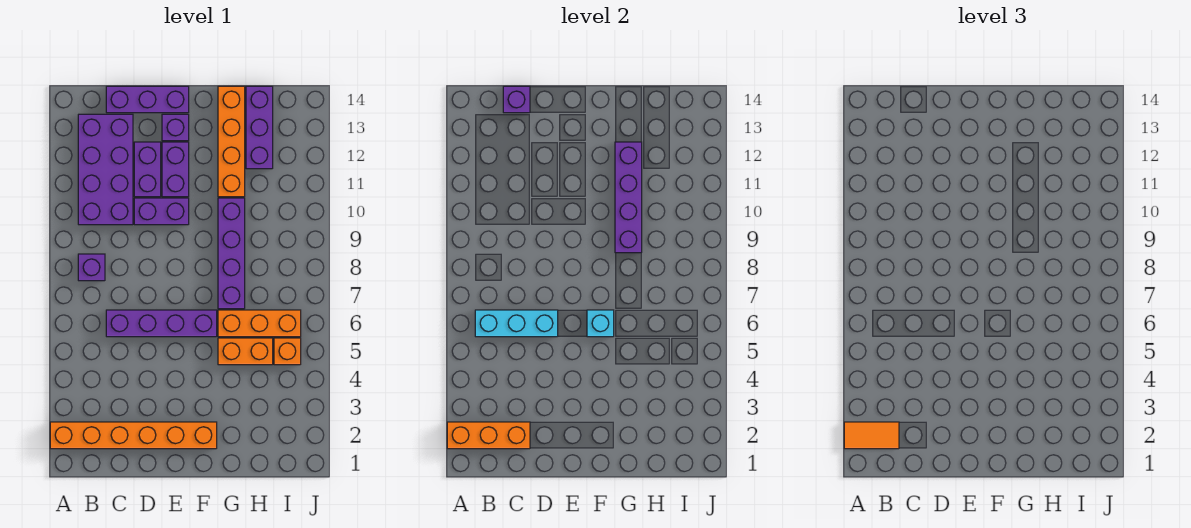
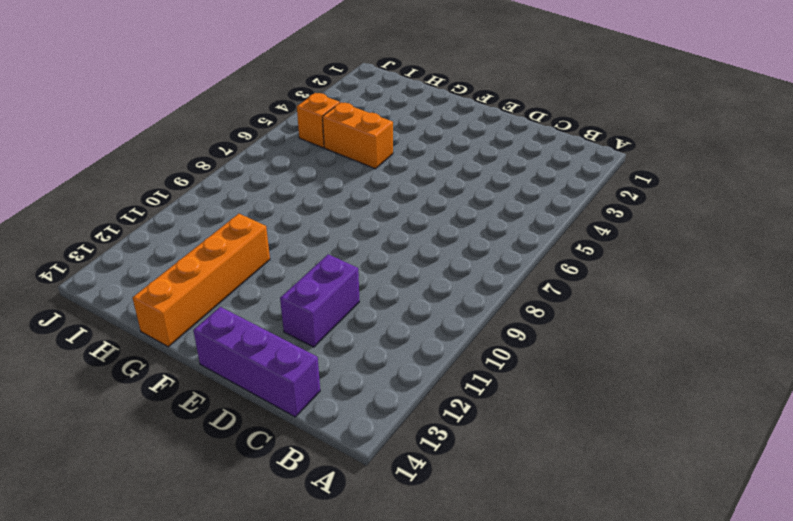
none -> orange 1x6 brick [50,422,217,449]
none -> purple 1x1 brick [78,254,105,281]
none -> purple 2x4 brick [78,114,133,225]

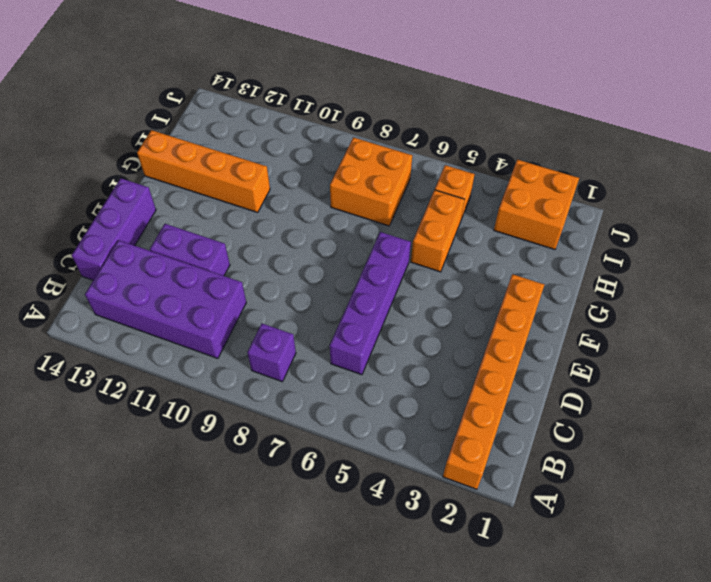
orange 2x2 brick [330,137,412,226] -> none
orange 2x2 brick [494,160,579,250] -> none
none -> purple 1x2 brick [134,198,189,225]
none -> purple 1x2 brick [162,142,189,197]
none -> purple 1x1 brick [162,114,189,141]

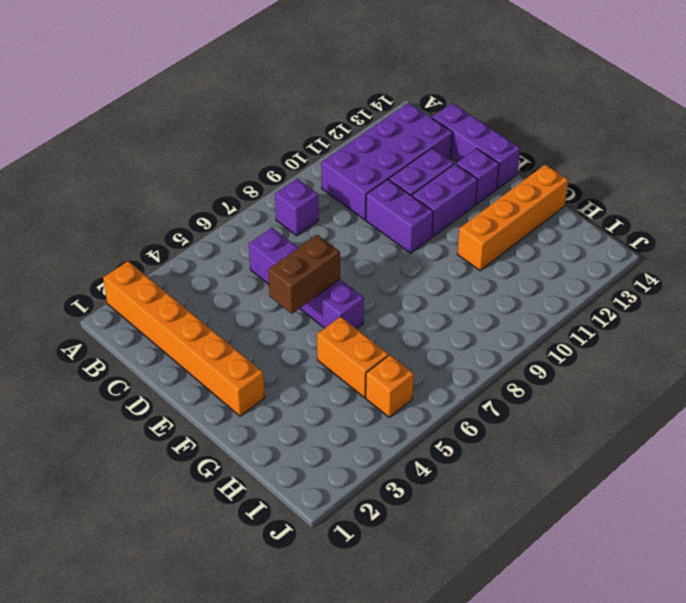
brown 1x2 brick [268,235,340,314] -> none
none -> orange 1x3 brick [218,310,301,337]
none -> purple 1x4 brick [218,198,245,309]
none -> purple 1x3 brick [246,86,273,169]

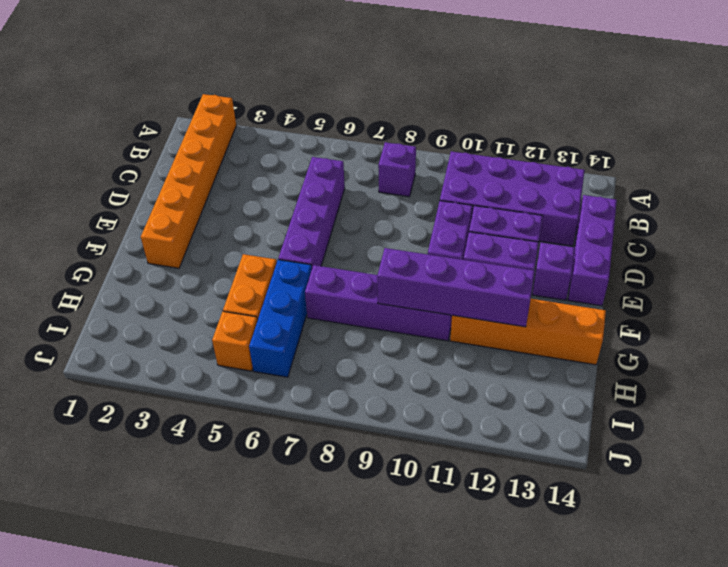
blue 1x3 brick [249,260,312,377] -> orange 1x3 brick [218,310,301,337]
none -> purple 1x3 brick [246,86,273,169]
none -> orange 1x3 brick [447,422,530,449]
none -> cyan 1x3 brick [475,310,558,337]

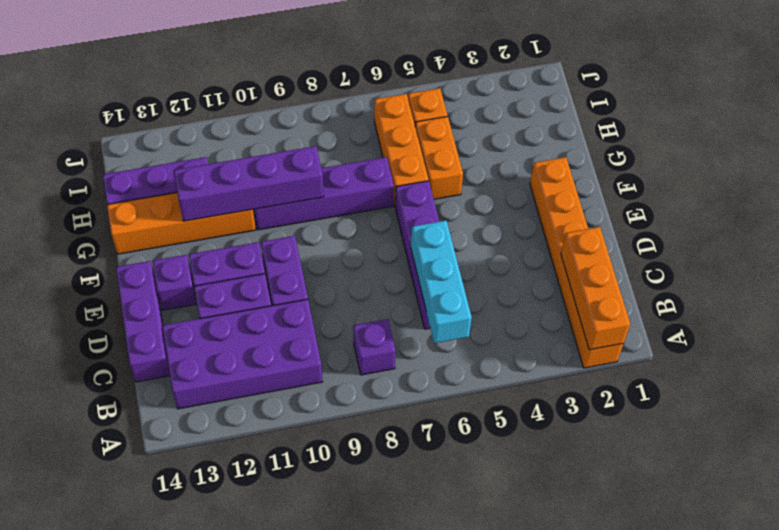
none -> purple 1x1 brick [503,86,530,113]
none -> cyan 1x1 brick [587,310,614,337]
none -> orange 1x2 tile [844,422,899,449]

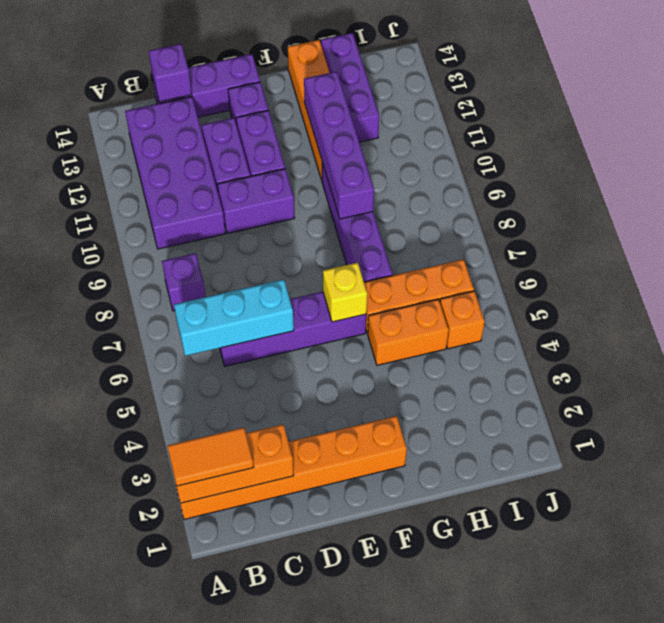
yellow 1x1 brick [323,263,367,322] -> cyan 1x1 brick [587,310,614,337]

